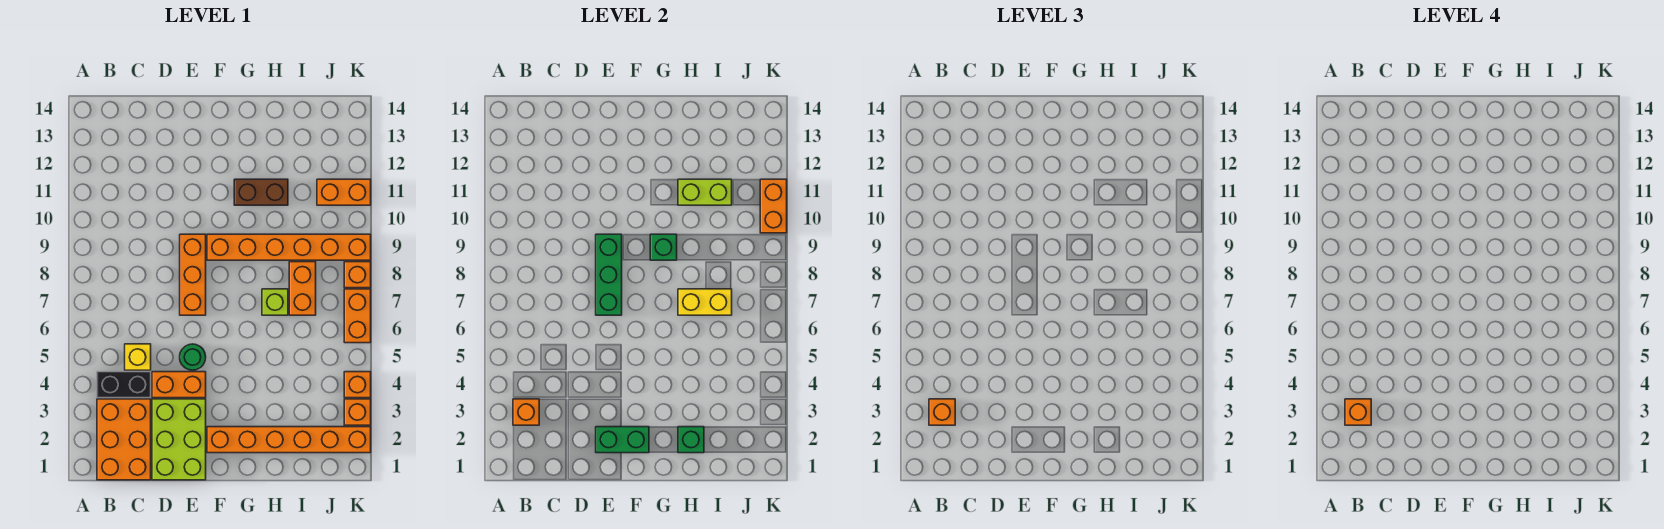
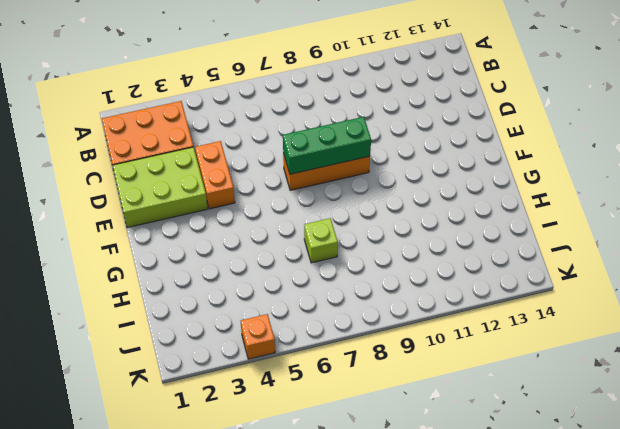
none -> black 1x2 brick [97,372,151,398]
none -> yellow 1x1 brick [125,344,151,370]
none -> green 1x1 round brick [180,344,206,370]

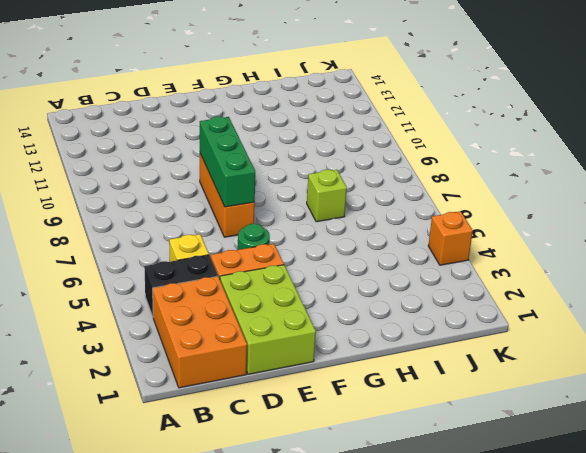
none -> orange 1x6 brick [207,427,371,453]
none -> orange 1x6 brick [207,234,371,260]
none -> brown 1x2 brick [234,179,288,205]

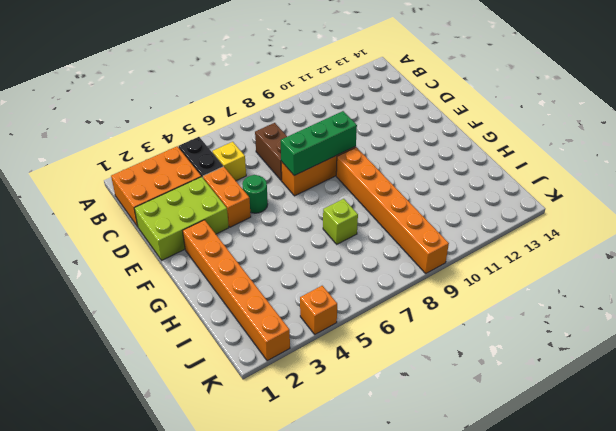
brown 1x2 brick [255,123,287,181] -> brown 1x2 brick moved to [234,179,288,205]
none -> orange 1x2 brick [289,262,316,315]
none -> orange 1x2 brick [317,179,371,205]
none -> orange 1x1 brick [344,399,371,425]

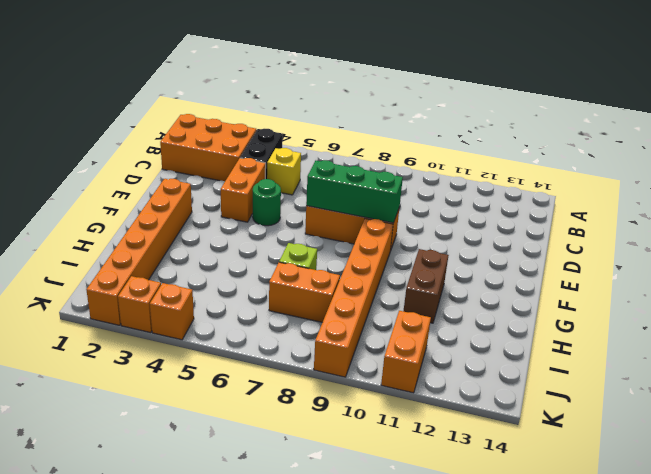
none -> lime 2x3 brick [152,399,206,480]
none -> orange 1x2 brick [344,289,371,343]
none -> orange 1x1 brick [344,262,371,288]

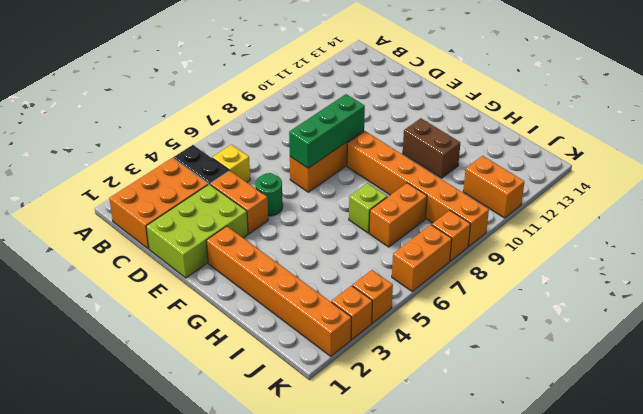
none -> orange 1x1 brick [513,399,539,425]
none -> green 1x2 brick [596,427,649,453]
none -> green 1x1 brick [650,234,677,260]

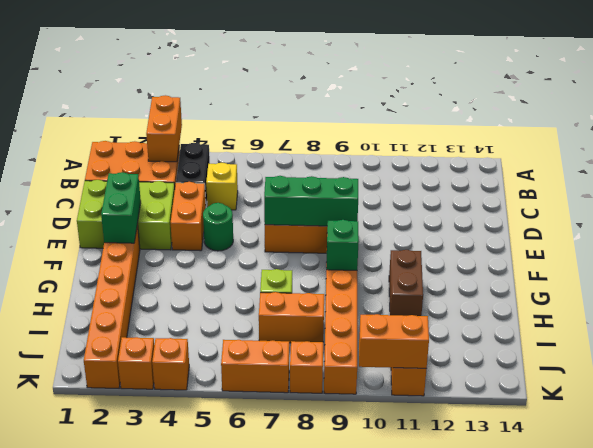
orange 1x2 brick [146,95,182,162] -> orange 1x1 brick [513,399,539,425]
none -> green 1x1 brick [678,427,704,453]
none -> yellow 1x2 brick [678,289,732,315]
none -> lime 1x2 brick [678,179,732,205]

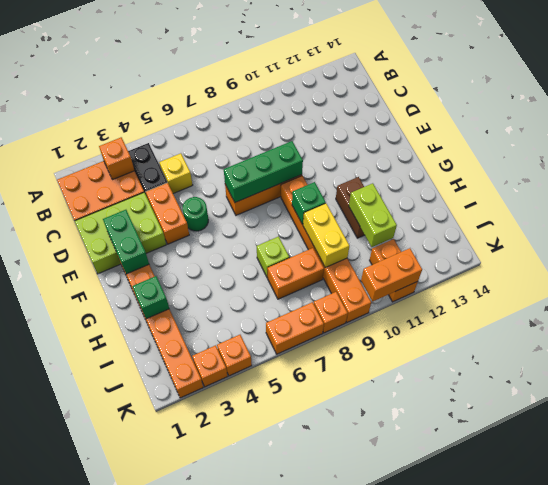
yellow 1x2 brick [303,204,350,268] -> yellow 1x2 brick moved to [678,289,732,315]
none -> orange 1x1 brick [929,399,955,425]
none -> orange 1x1 brick [1345,399,1371,425]

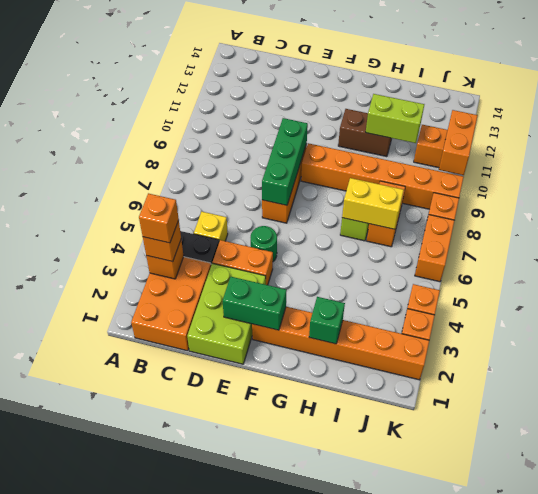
none -> green 1x1 brick [650,234,677,260]

